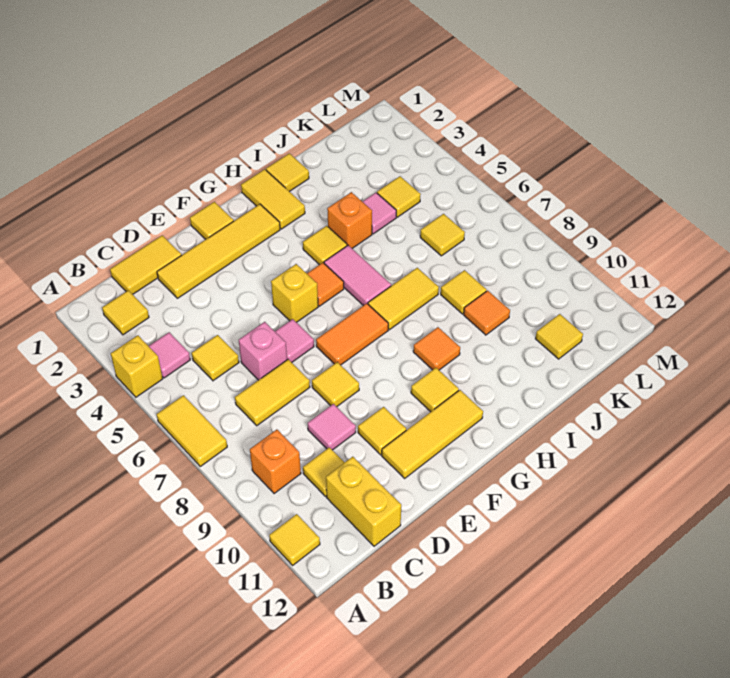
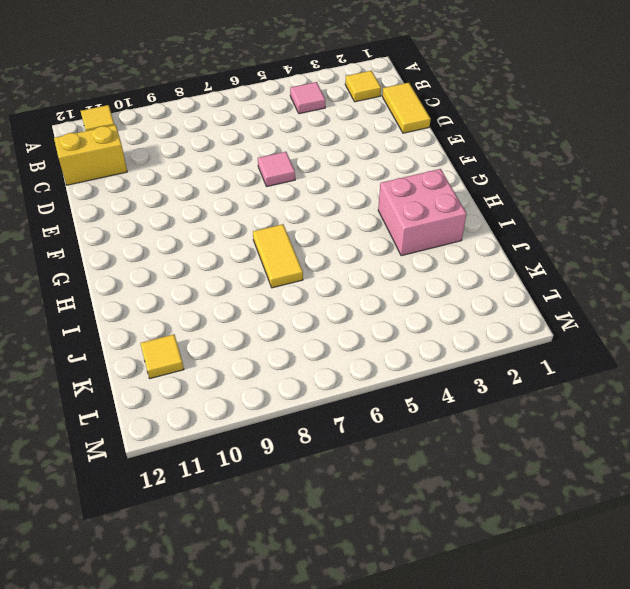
pink 2x2 brick [378,169,466,256] -> yellow 1x2 tile [241,169,305,229]
none -> yellow 1x1 brick [111,335,163,397]
none -> yellow 1x2 tile [157,395,227,466]
none -> orange 1x1 brick [250,430,301,494]
none -> yellow 1x1 tile [192,335,239,381]

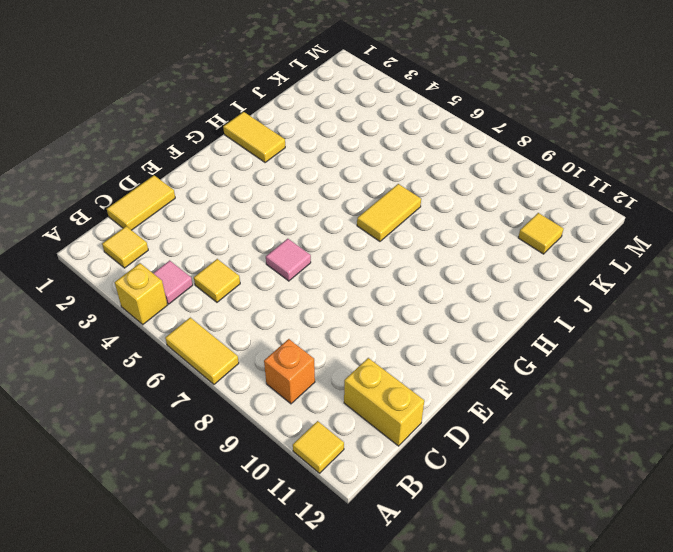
none -> yellow 1x2 tile [235,359,310,426]
none -> yellow 1x1 tile [303,447,345,496]
none -> yellow 1x4 tile [157,204,280,298]
none -> pink 1x1 brick [239,322,287,380]

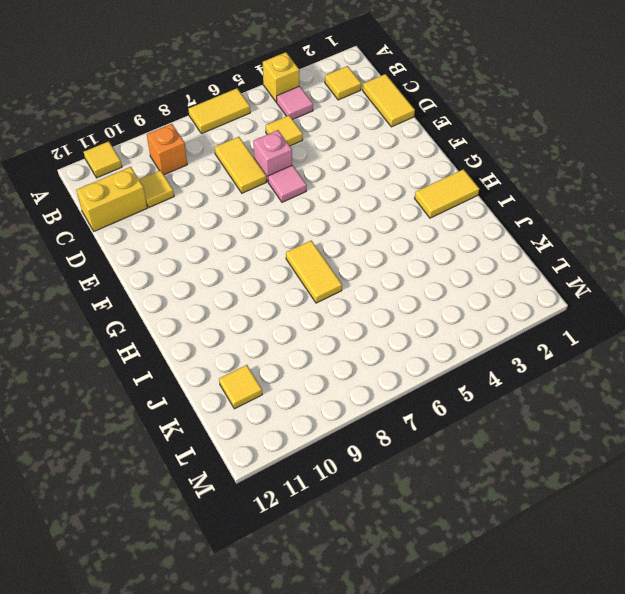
none -> yellow 1x4 tile [157,204,280,298]
none -> pink 1x1 tile [307,404,356,450]
none -> yellow 1x1 tile [312,362,359,407]
none -> yellow 1x1 tile [358,407,406,455]

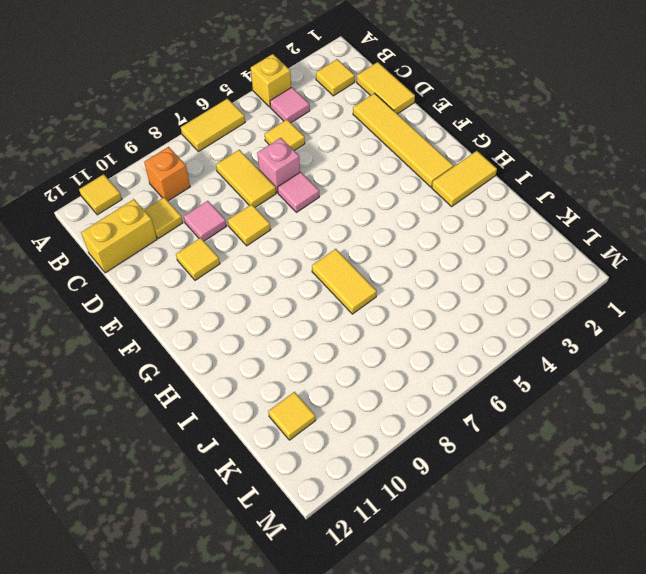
none -> yellow 1x3 tile [382,390,483,478]
none -> yellow 1x1 tile [190,202,234,239]
none -> yellow 1x1 brick [271,264,318,322]
none -> orange 1x2 tile [316,304,388,365]

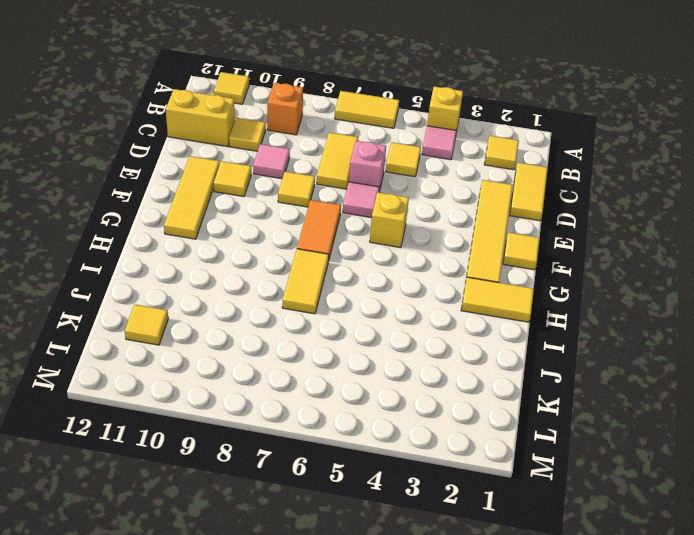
none -> orange 1x1 tile [307,263,344,306]
none -> yellow 1x1 tile [411,368,459,412]
none -> yellow 1x1 tile [303,226,347,265]
none -> pink 1x2 tile [324,245,391,306]

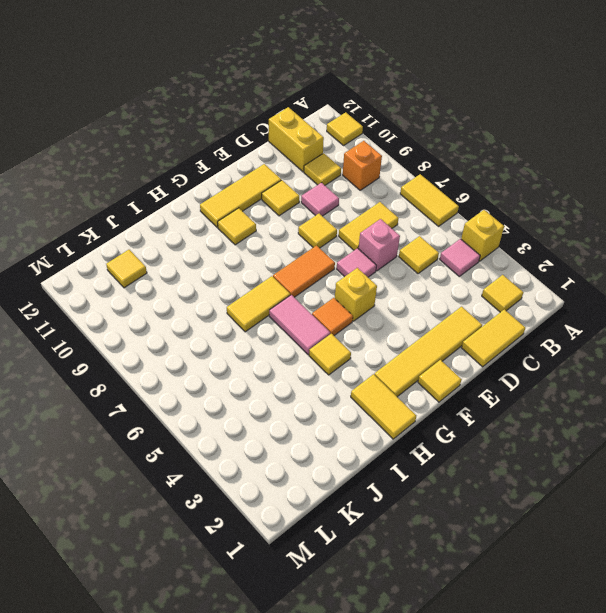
none -> orange 1x1 tile [413,327,460,370]
none -> yellow 1x1 tile [266,153,309,192]
none -> orange 1x1 brick [327,192,372,248]
none -> pink 1x1 tile [362,193,396,234]

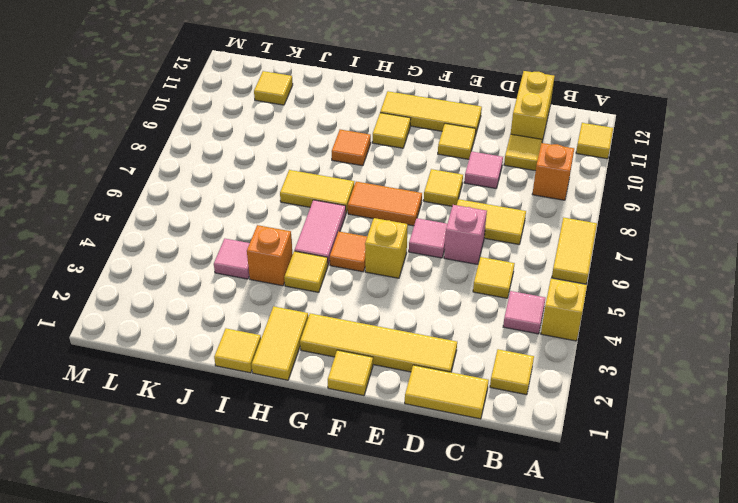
none -> yellow 1x1 tile [441,270,486,314]
none -> orange 1x1 tile [464,291,510,335]
none -> yellow 1x1 tile [377,176,421,217]
none -> yellow 1x1 tile [420,214,465,256]

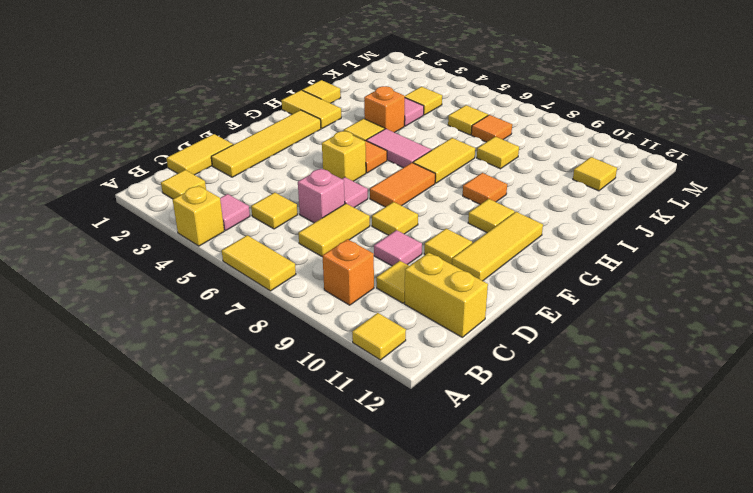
orange 1x1 tile [471,115,512,142] -> orange 1x1 tile moved to [464,291,510,335]
none -> yellow 1x1 tile [190,202,234,239]

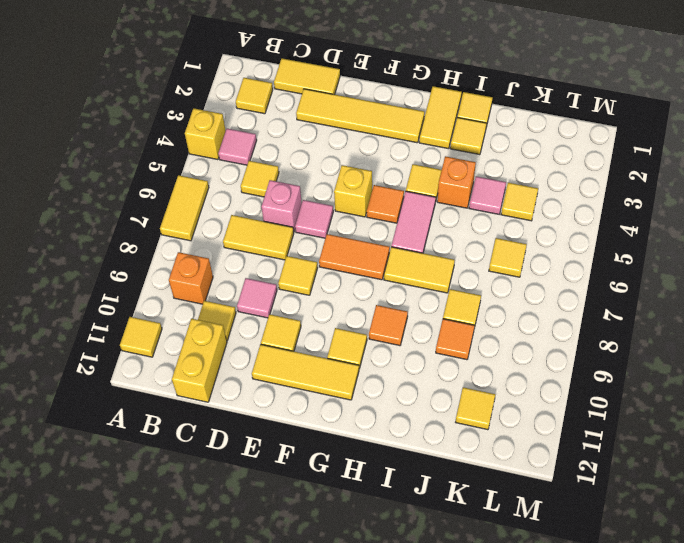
yellow 1x1 tile [450,118,487,155] -> yellow 1x1 tile moved to [190,202,234,239]

